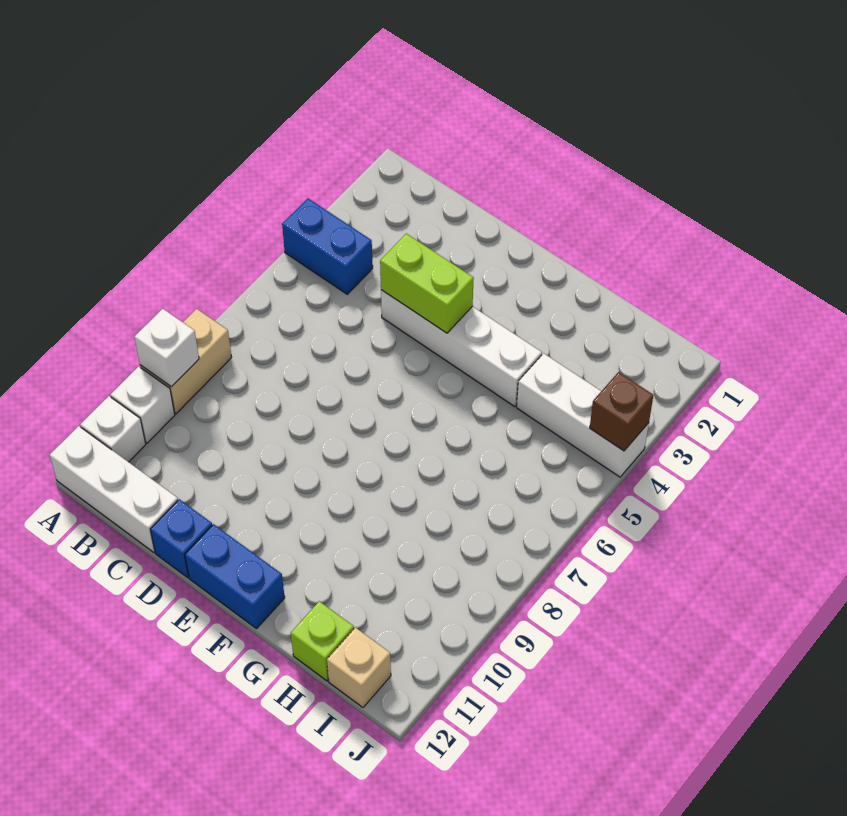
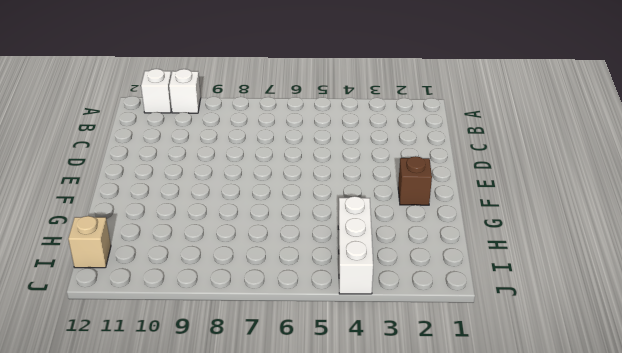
brown 1x1 brick [398,156,432,205] -> brown 1x1 brick moved to [590,372,653,451]
none -> blue 1x2 brick [282,199,373,294]
none -> tan 1x2 brick [140,309,232,414]
none -> white 1x3 brick [50,426,178,552]

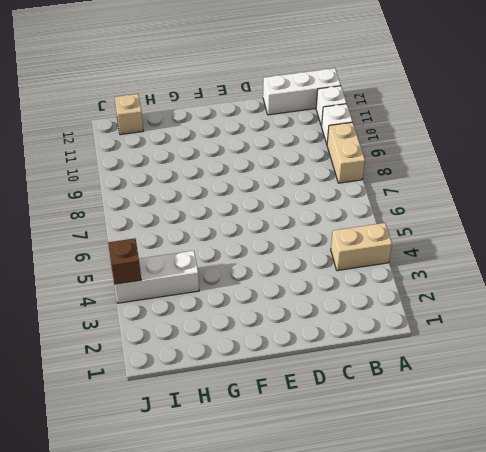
tan 1x2 brick [331,223,392,271] -> blue 1x2 brick [282,199,373,294]
none -> white 1x4 brick [381,290,542,407]
none -> blue 1x1 brick [150,499,212,578]
none -> blue 1x2 brick [185,524,285,629]

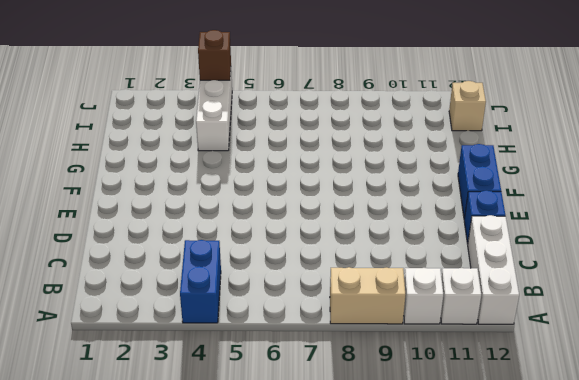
none -> white 1x4 brick [381,290,542,407]
none -> lime 1x1 brick [291,601,354,681]
none -> white 1x1 brick [135,309,199,387]

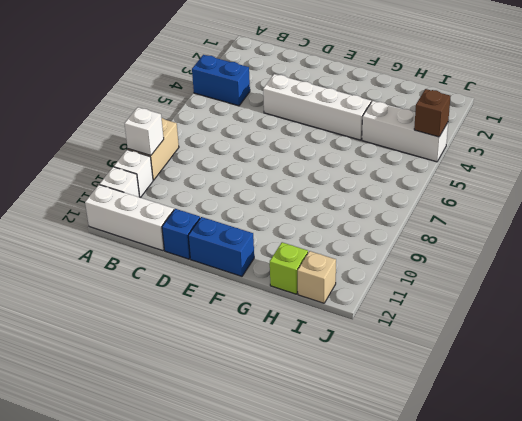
none -> lime 1x2 brick [380,234,474,333]

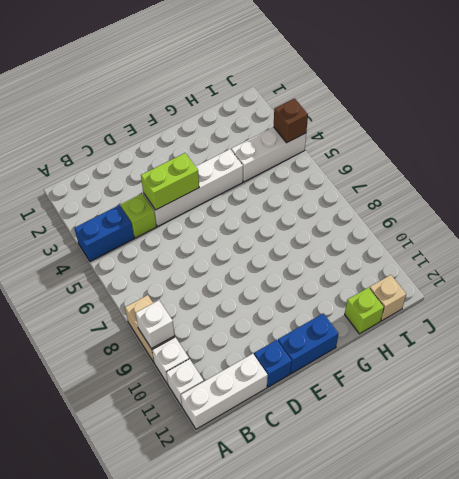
lime 1x1 brick [121,194,156,238] -> none

